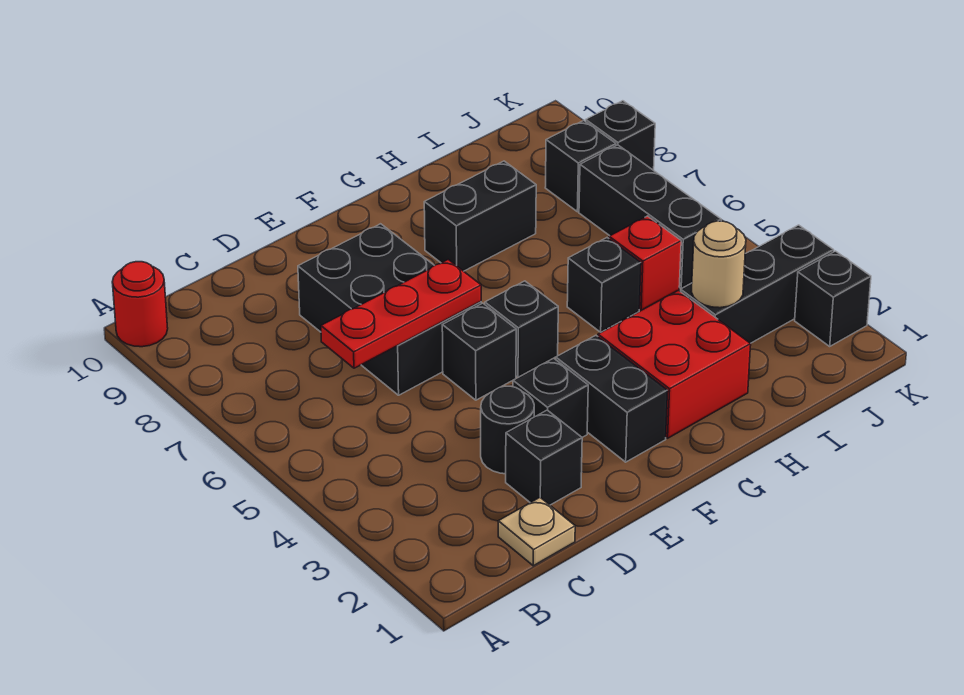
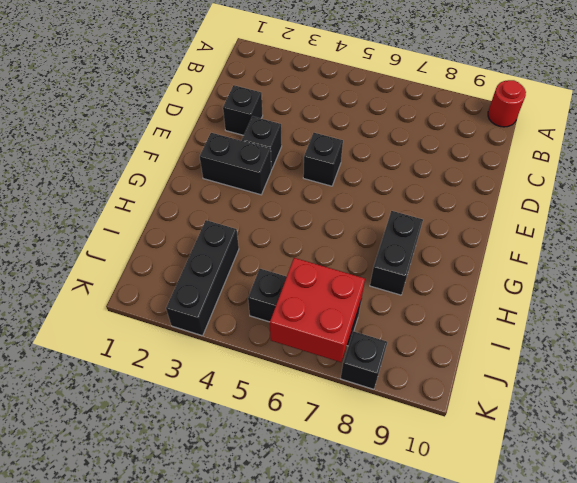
red 2x2 brick [270,258,365,362] -> red 2x2 brick moved to [598,290,751,438]
none -> tan 1x1 plate [498,498,575,566]
none -> black 1x1 round brick [481,386,534,474]
none -> black 2x3 brick [298,224,481,395]

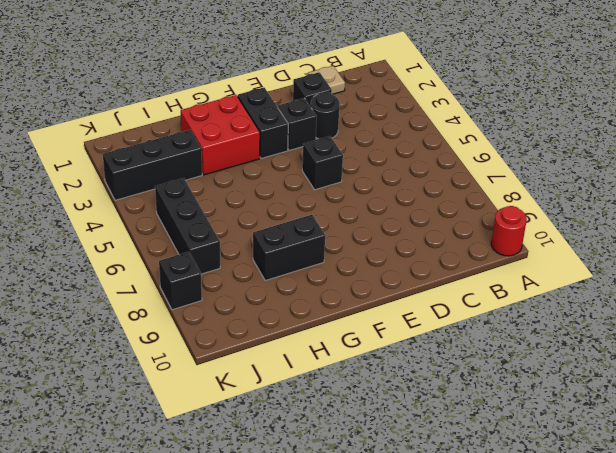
none -> black 2x3 brick [298,224,481,395]
none -> black 1x1 brick [485,281,558,377]
none -> black 1x1 brick [567,238,641,332]

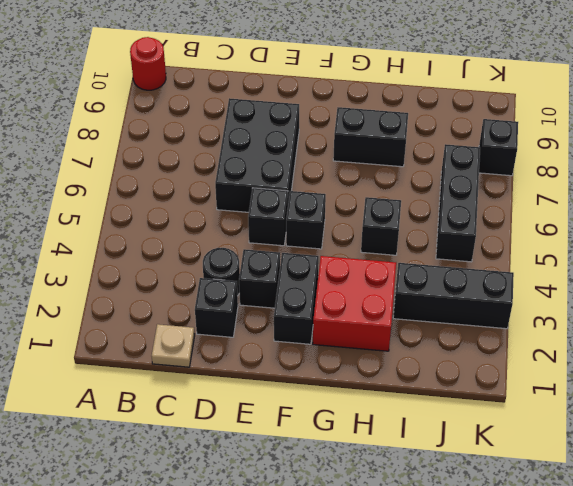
none -> red 1x1 brick [609,216,681,310]
none -> black 1x1 brick [545,121,616,212]
none -> black 1x1 brick [795,251,871,346]

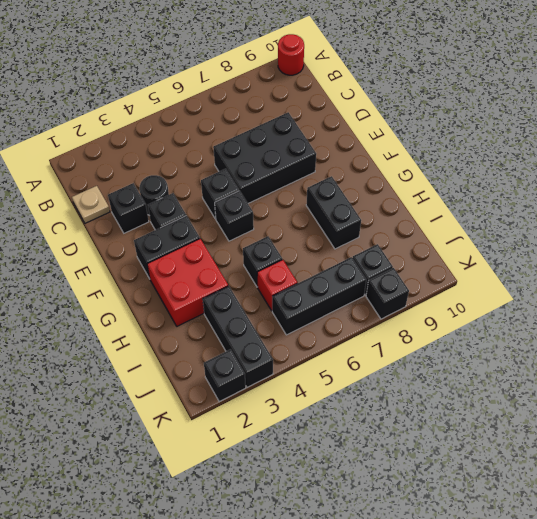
none -> red 1x3 plate [321,260,481,368]
none -> tan 1x1 round brick [691,221,746,308]

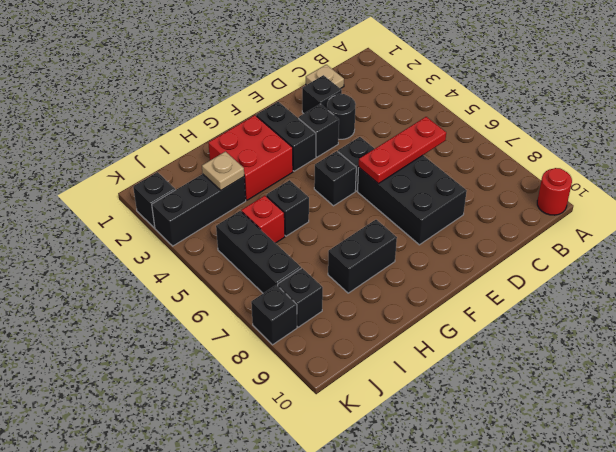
tan 1x1 plate [202,152,244,190] -> tan 1x1 round brick [691,221,746,308]

